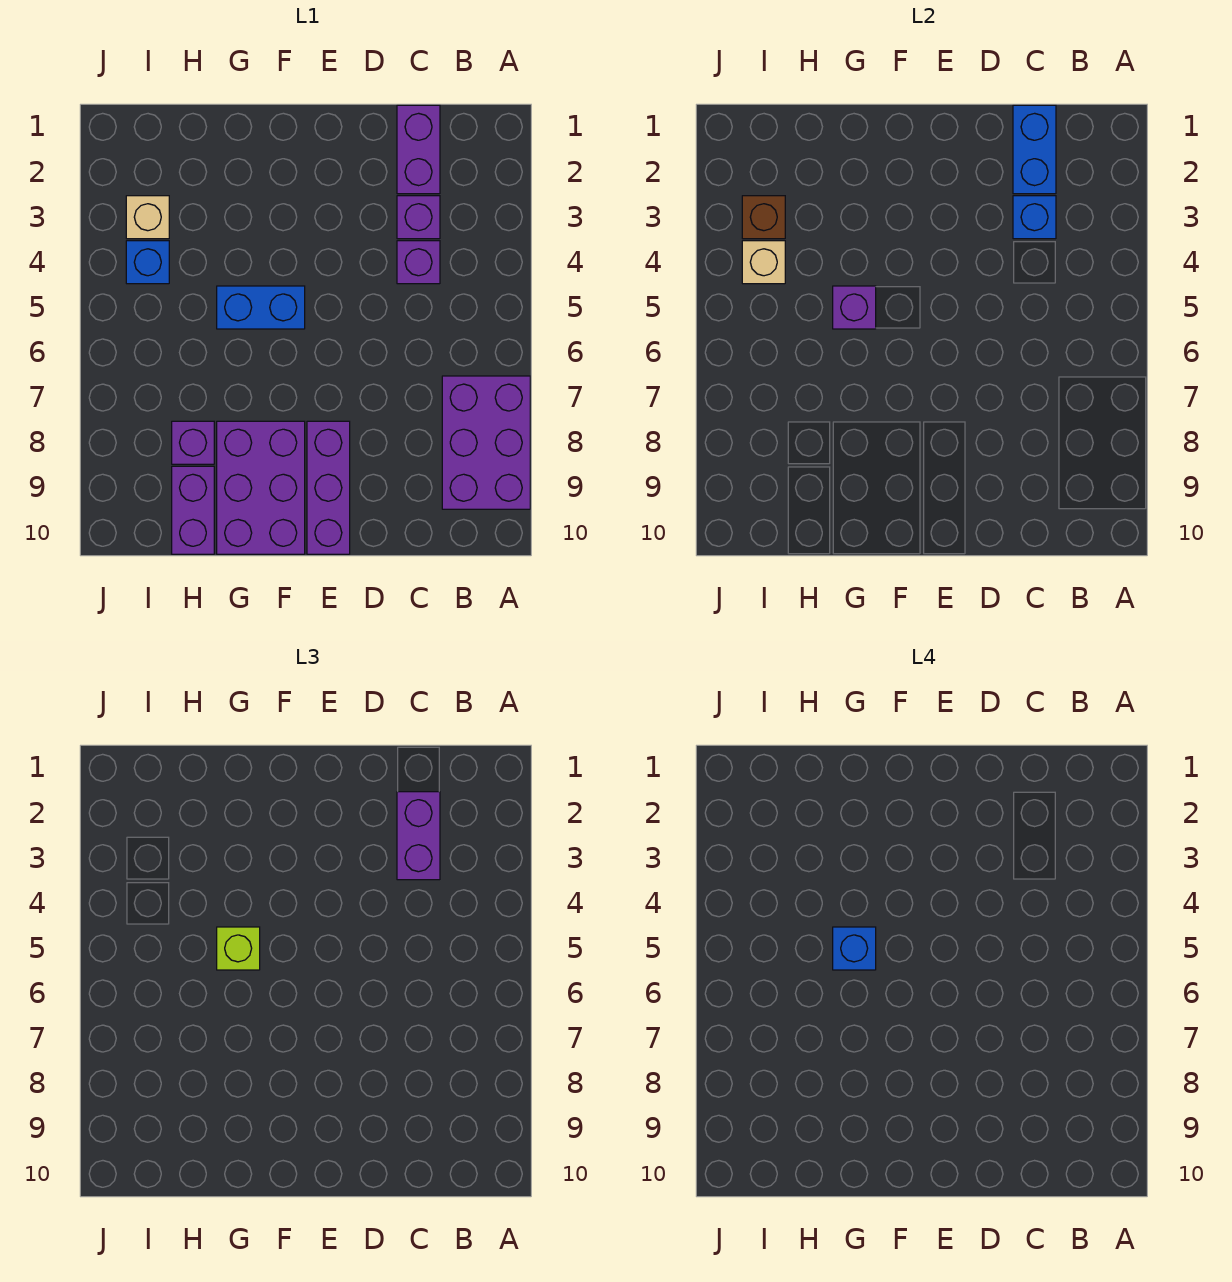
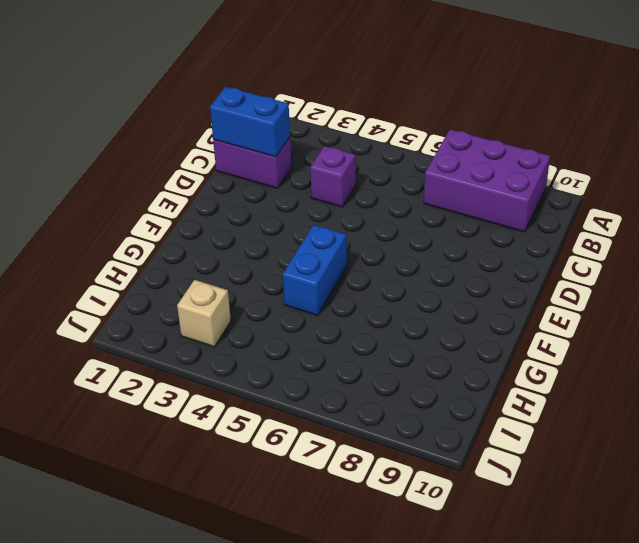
none -> purple 1x1 brick [397,196,440,239]
none -> purple 1x3 brick [307,421,350,554]
none -> purple 2x3 brick [217,421,305,554]

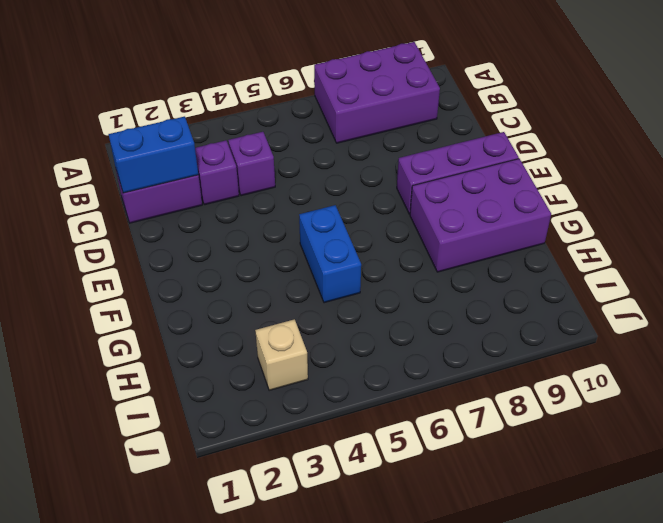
none -> purple 1x1 brick [172,421,214,464]
none -> purple 1x2 brick [172,466,214,554]
none -> blue 1x1 brick [126,241,169,284]

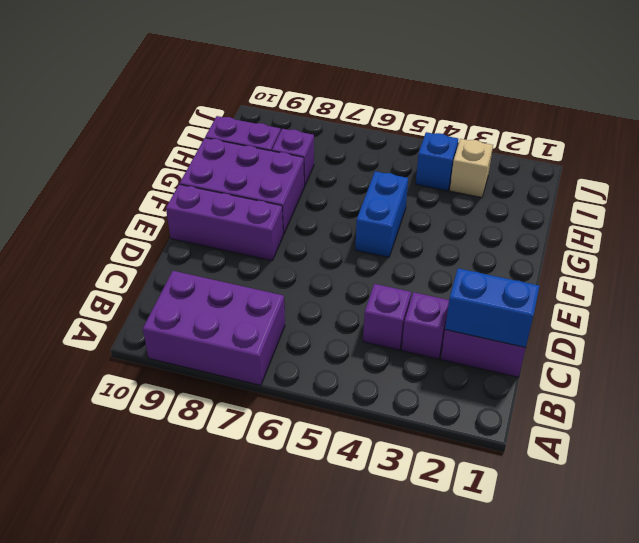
none -> blue 1x1 brick [1013,196,1056,239]
none -> purple 1x1 brick [833,286,876,329]
none -> brown 1x1 brick [742,196,785,239]

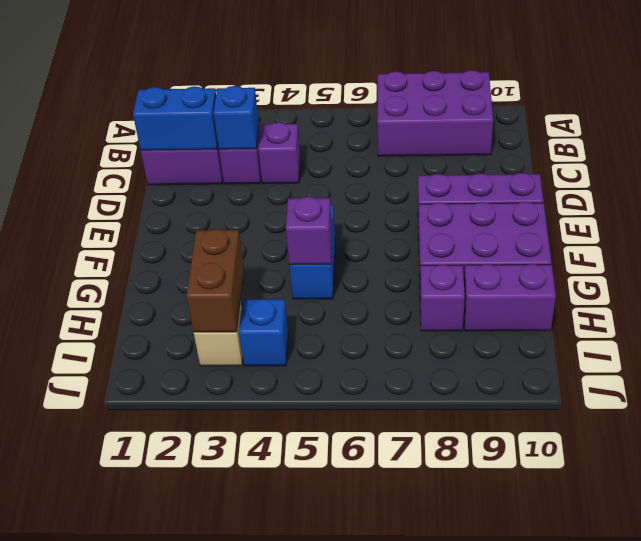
brown 1x2 brick [186,229,244,332] -> brown 1x1 brick [742,196,785,239]
none -> tan 1x1 brick [742,241,785,284]
none -> purple 1x2 brick [397,792,440,880]
none -> lime 1x1 brick [217,927,260,970]

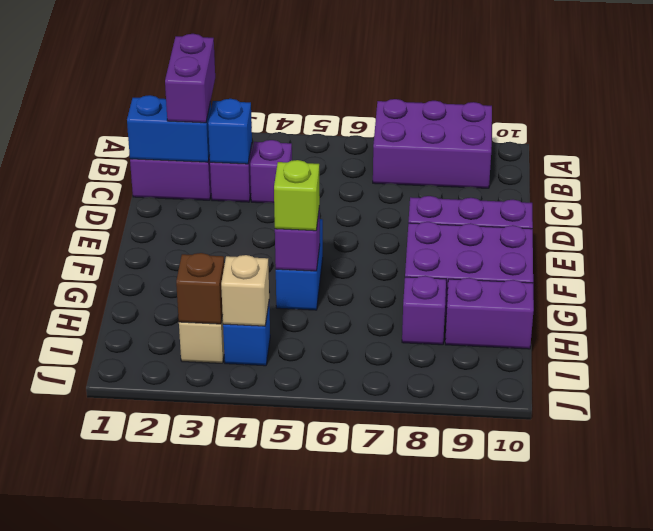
purple 1x2 brick [165,34,215,123] -> purple 1x2 brick turned to [397,792,440,880]
none -> blue 1x1 brick [833,927,876,970]

